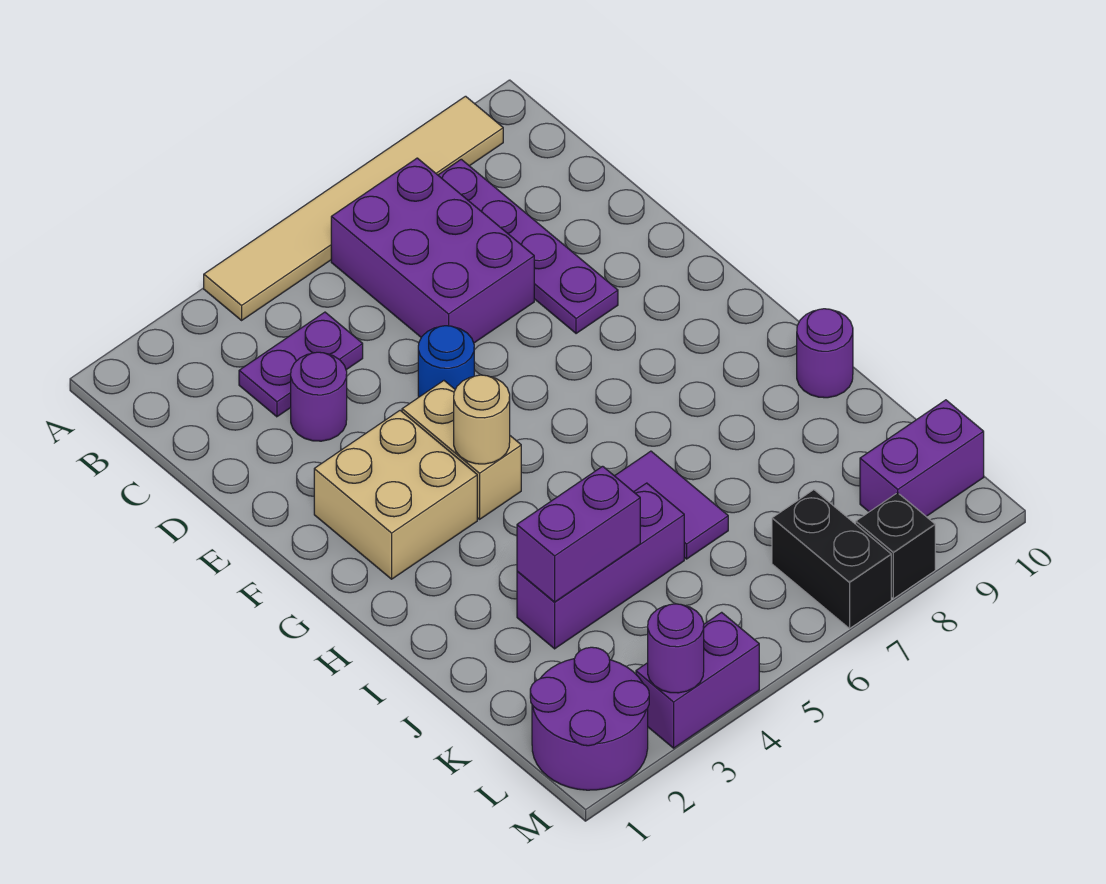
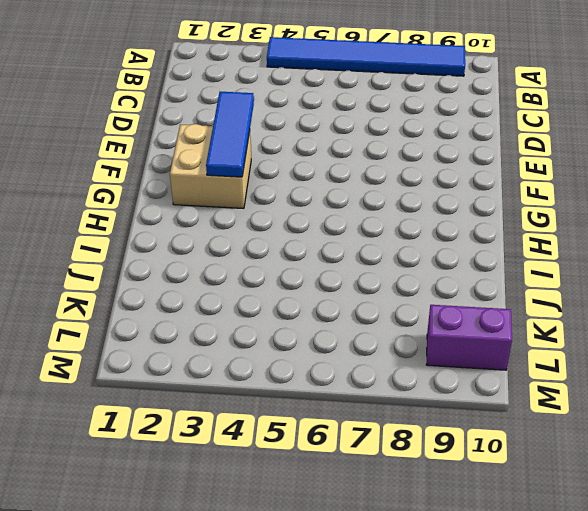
blue 1x6 tile [267,37,465,76] -> tan 1x6 tile [204,96,503,320]
blue 1x3 tile [206,92,254,177] -> none
none -> purple 2x3 brick [331,158,534,343]
none -> purple 1x4 plate [438,159,618,334]
none -> purple 1x2 plate [239,312,363,417]

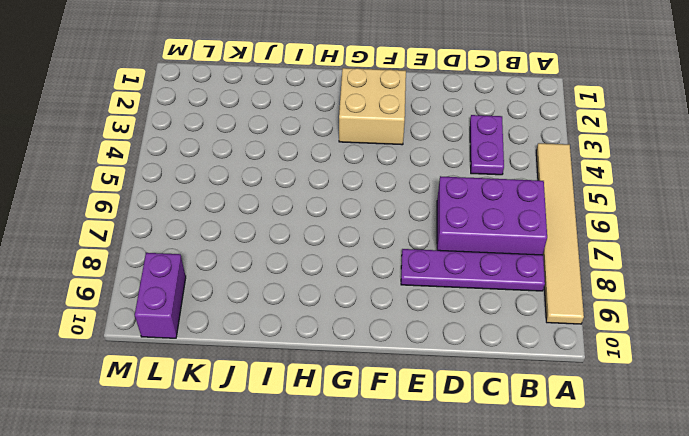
none -> purple 1x1 round brick [291,352,347,441]
none -> blue 1x1 round brick [418,326,474,397]
none -> tan 1x2 brick [402,381,521,519]

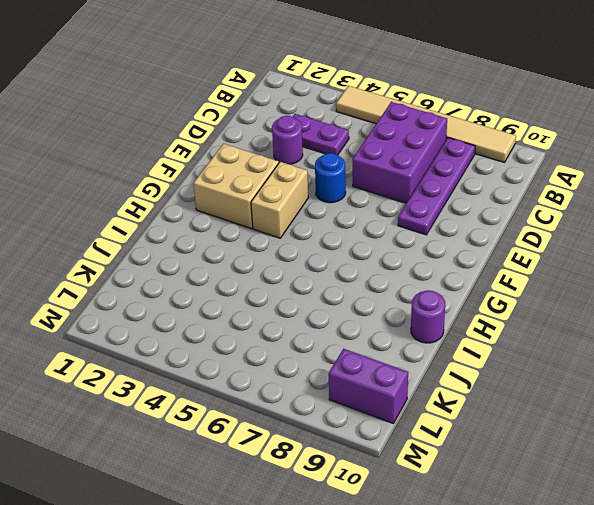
none -> purple 1x2 tile [615,451,728,559]
none -> purple 1x3 brick [517,483,684,649]
none -> purple 2x2 round brick [530,647,649,790]

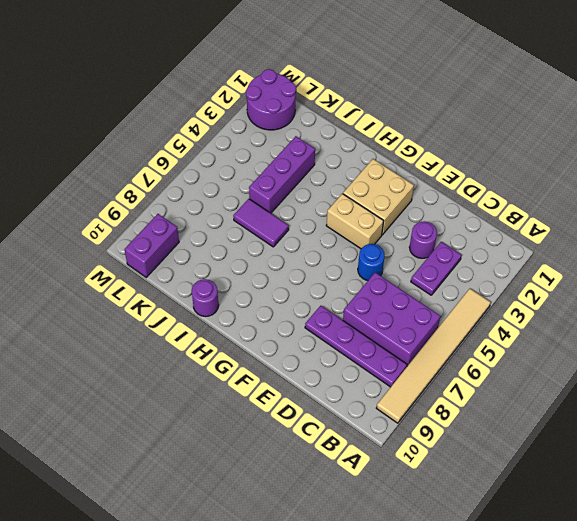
none -> black 1x2 brick [772,490,891,629]
none -> purple 1x2 brick [636,612,759,748]
none -> black 1x1 brick [856,493,935,599]

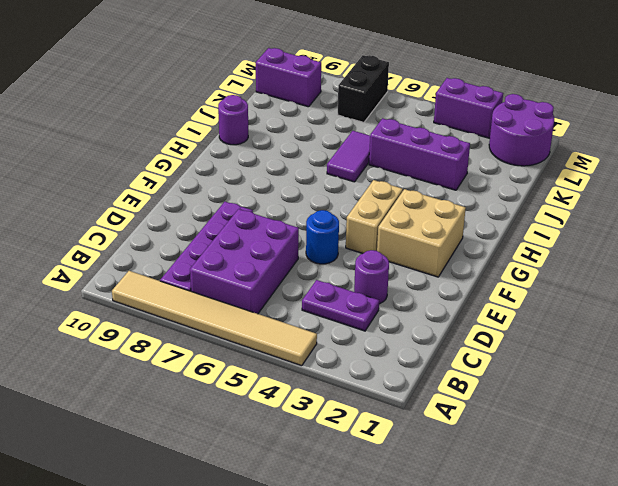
none -> black 1x1 brick [856,493,935,599]
none -> tan 1x1 round brick [454,375,510,464]
none -> purple 1x2 brick [517,466,640,602]

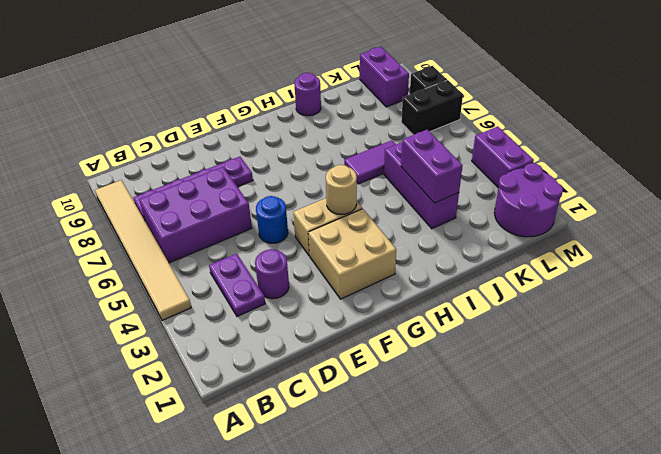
none -> purple 1x1 round brick [648,604,704,693]

